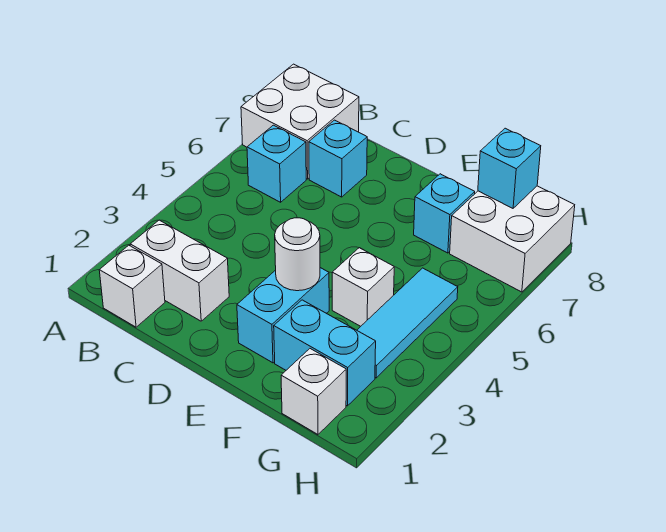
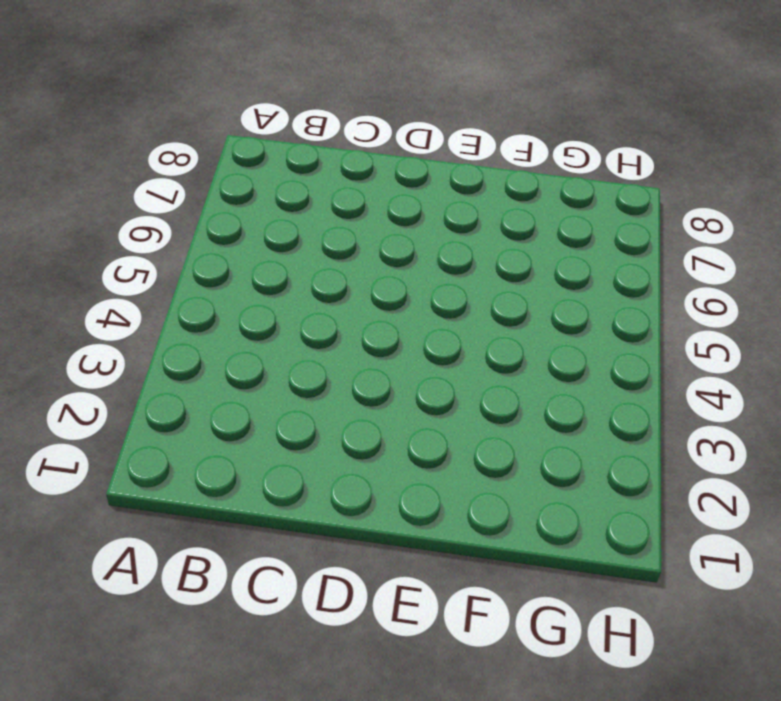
none -> white 2x2 brick [241,64,359,179]
none -> white 1x1 brick [99,245,165,327]
none -> white 1x2 brick [130,220,229,321]

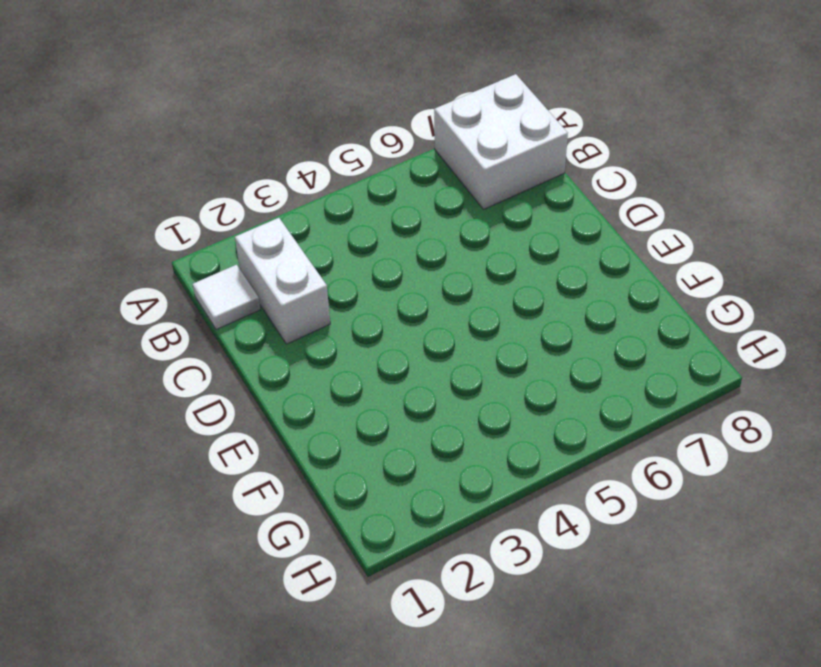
white 1x1 tile [193,265,260,330] -> white 1x1 brick [99,245,165,327]
none -> cyan 1x1 brick [247,125,306,202]
none -> cyan 1x1 brick [309,120,367,197]
none -> cyan 1x2 brick [237,268,329,363]

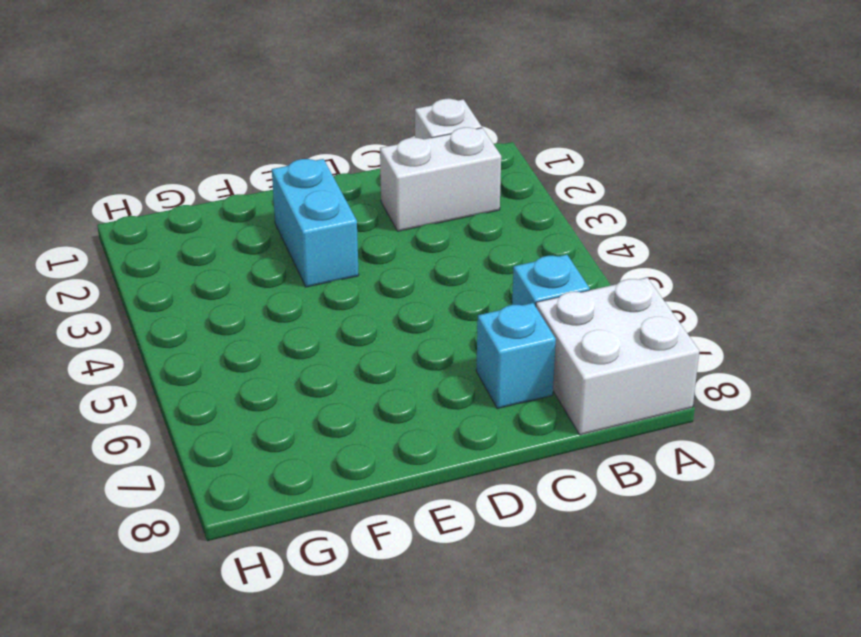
none -> cyan 1x2 brick [274,300,376,406]
none -> white 1x1 brick [332,248,394,326]
none -> cyan 1x1 brick [414,174,475,253]

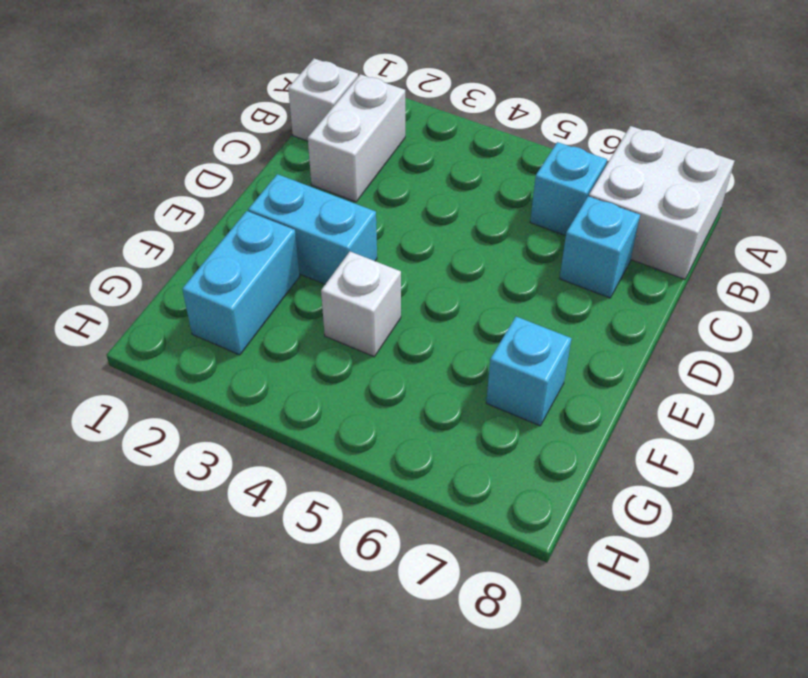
none -> white 1x1 brick [281,349,346,434]
none -> cyan 1x3 tile [357,268,458,378]
none -> white 2x2 brick [450,186,575,292]

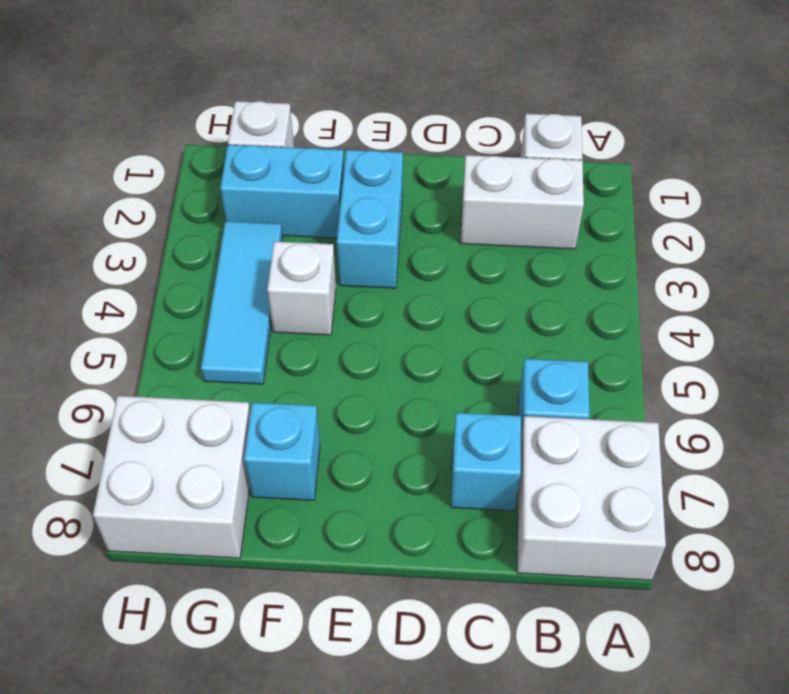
none -> white 1x1 round brick [275,218,320,291]
none -> cyan 1x1 brick [478,128,541,208]

